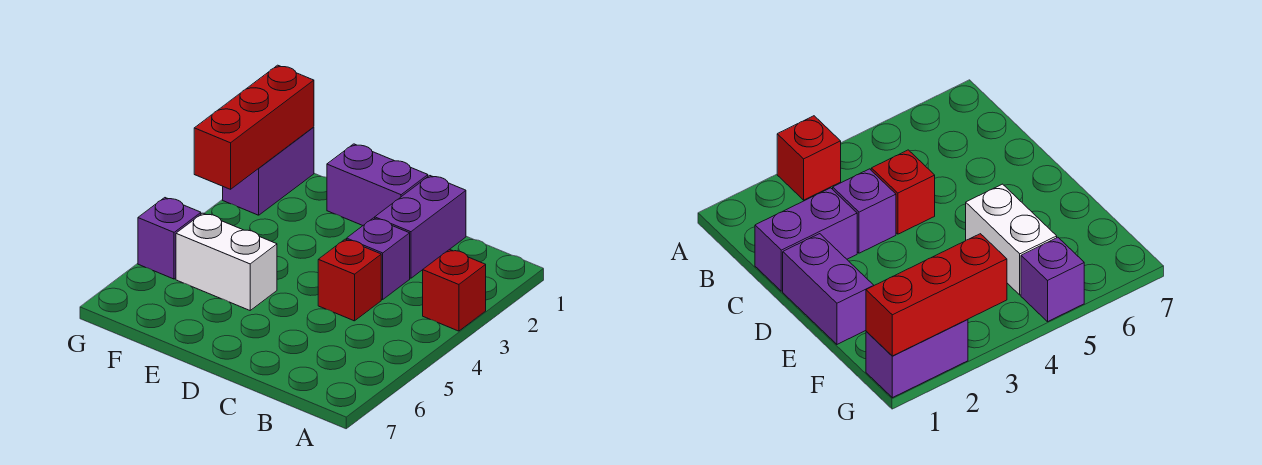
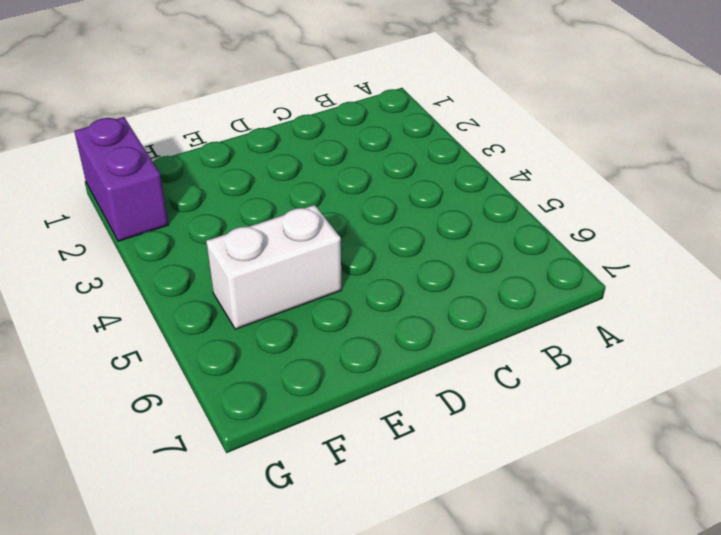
none -> red 1x1 brick [423,249,486,331]
none -> purple 1x2 brick [375,176,466,278]

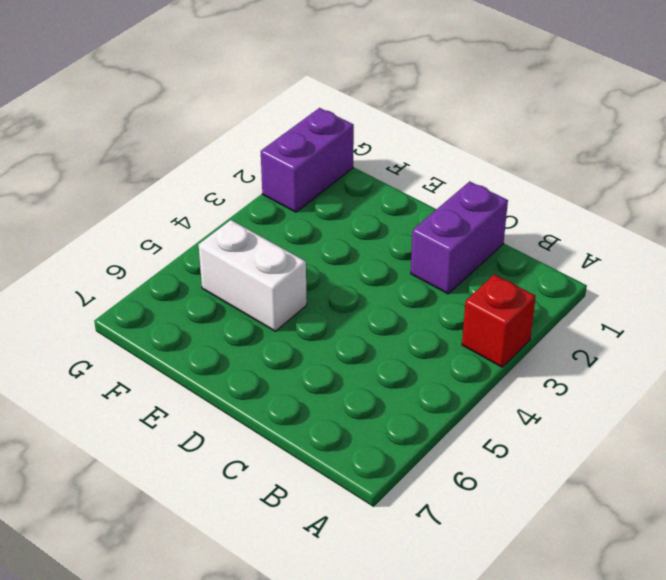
none -> purple 1x1 brick [347,218,410,300]
none -> red 1x1 brick [318,239,381,321]

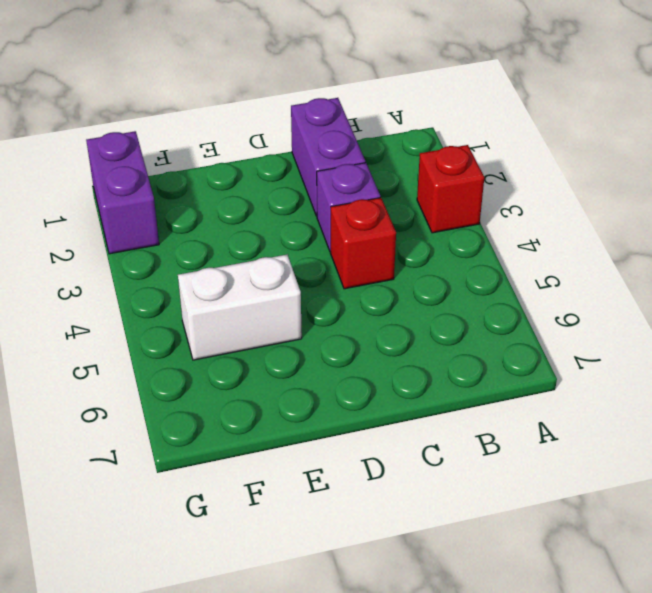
none -> purple 1x2 brick [327,144,428,225]
none -> purple 1x1 brick [138,198,201,279]

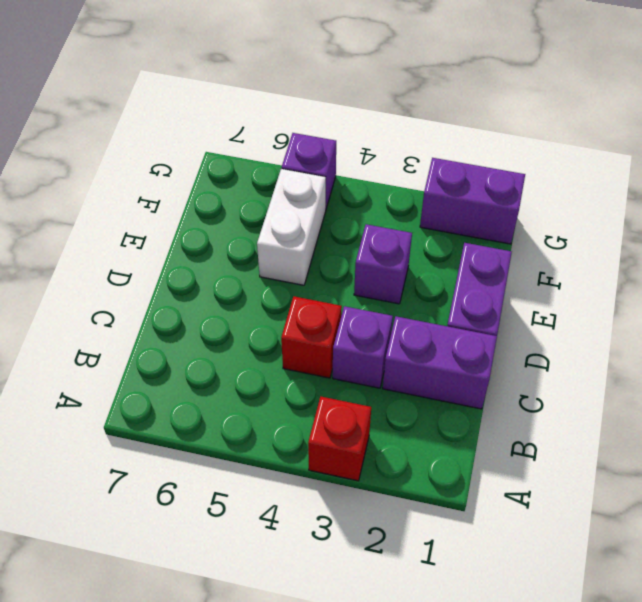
purple 1x1 brick [354,224,412,304] -> none
none -> red 1x3 brick [194,65,314,189]

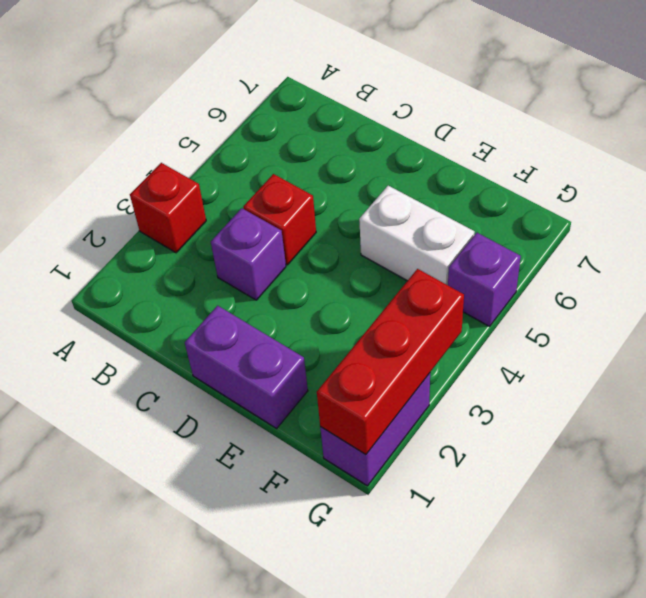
none -> purple 1x2 brick [375,176,466,278]

